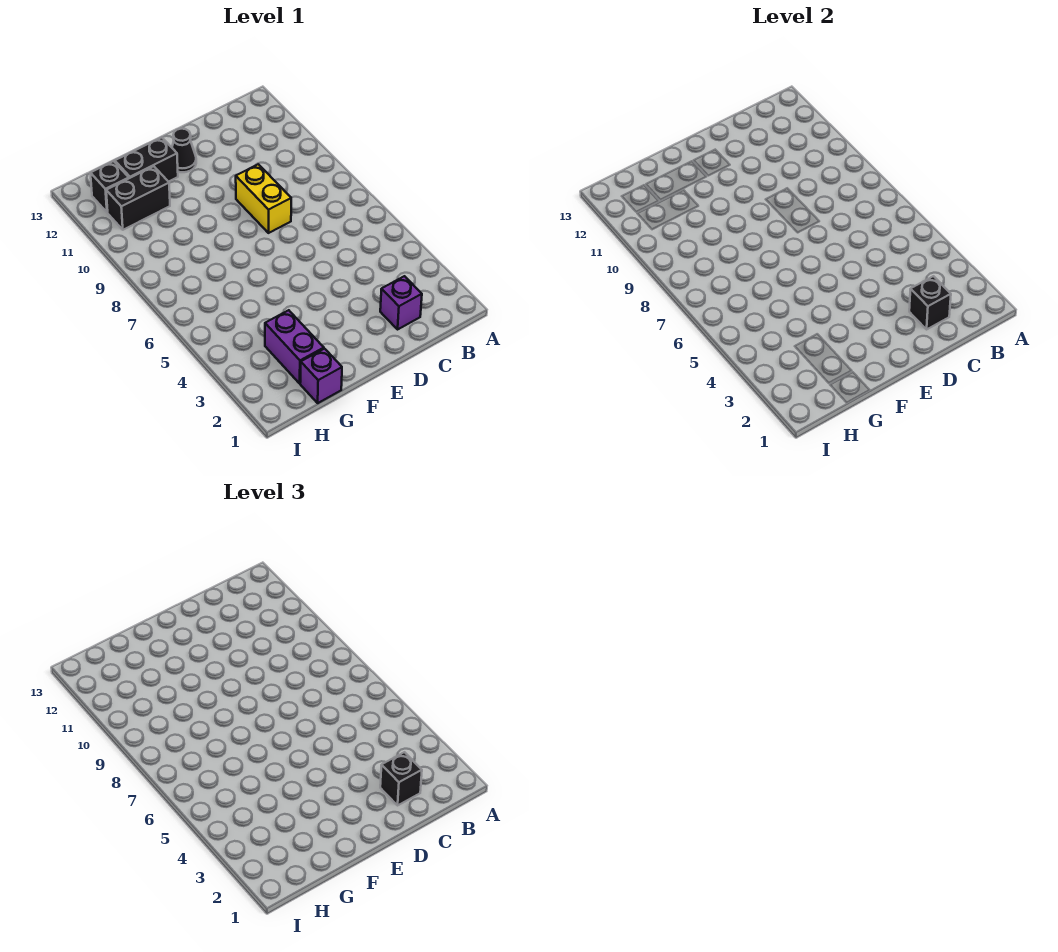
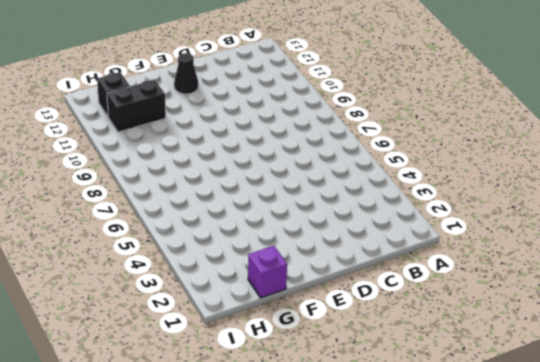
none -> purple 1x1 brick [380,276,422,329]
none -> yellow 1x2 brick [236,164,291,233]

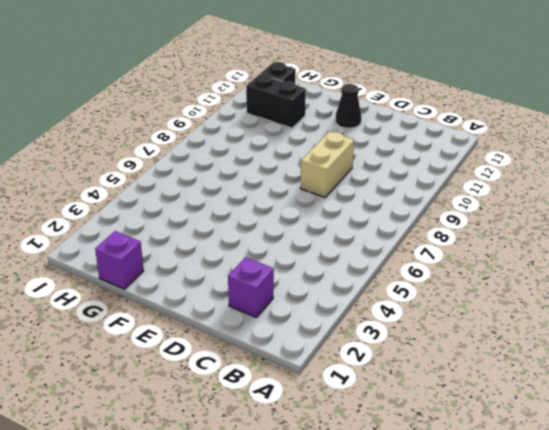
tan 1x2 brick [300,132,354,197] -> yellow 1x2 brick [236,164,291,233]
none -> black 1x2 brick [115,137,178,182]
none -> purple 1x2 brick [265,310,324,383]

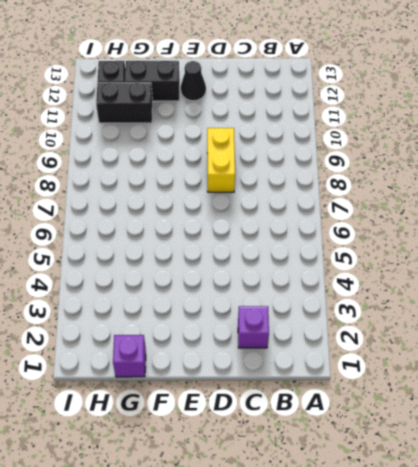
none -> purple 1x2 brick [265,310,324,383]
none -> black 1x1 brick [909,276,951,329]

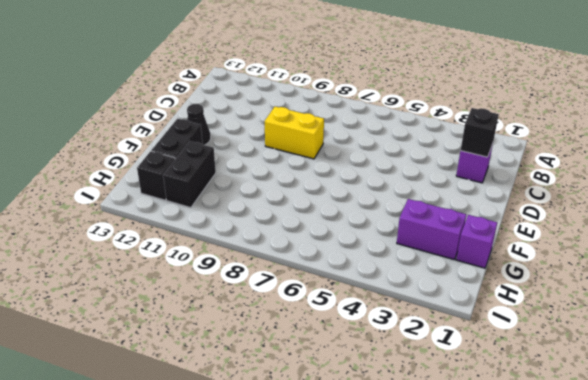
none -> black 1x1 brick [380,752,422,805]

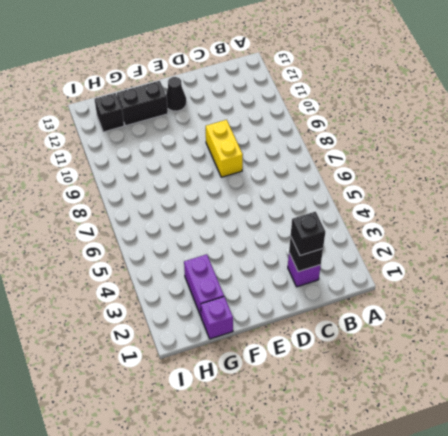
none -> black 1x2 brick [106,166,170,230]

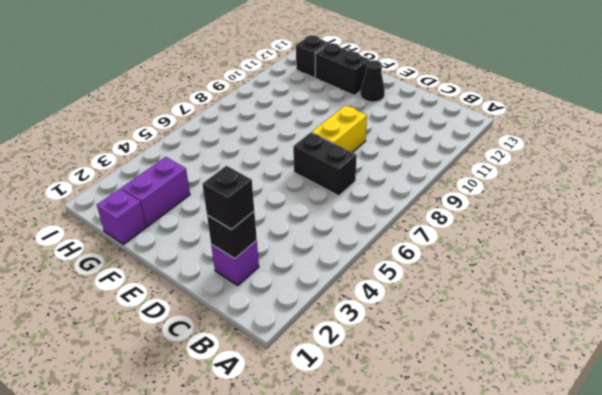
black 1x2 brick [293,132,357,196] -> black 1x2 brick moved to [106,166,170,230]

